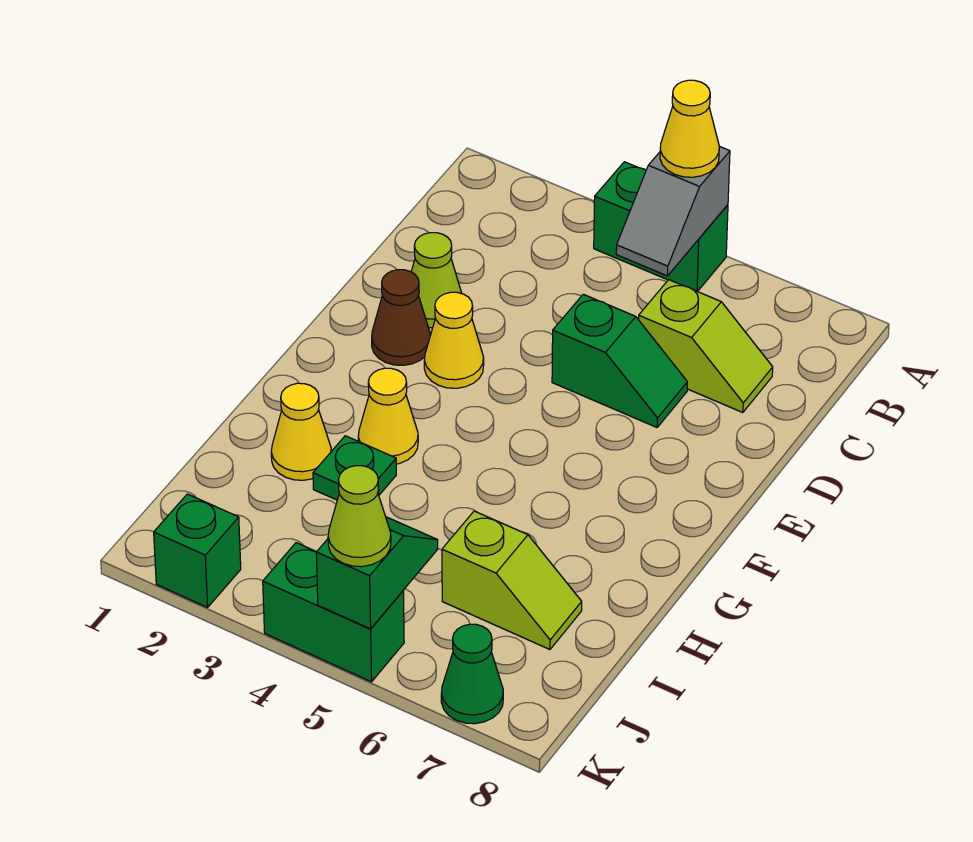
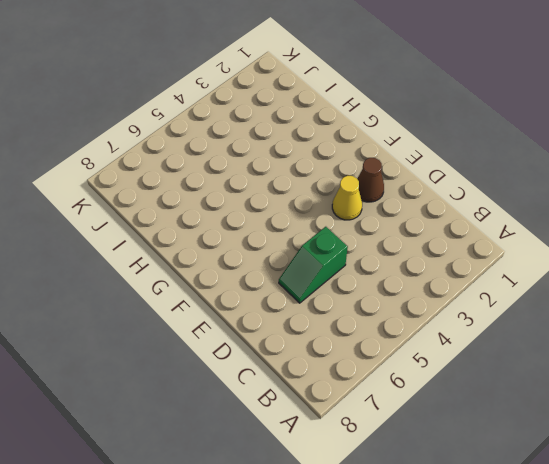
none -> green 1x2 brick [594,162,728,292]
none -> lime 1x2 slope [639,280,773,413]
none -> lime 1x1 cone [411,233,462,328]

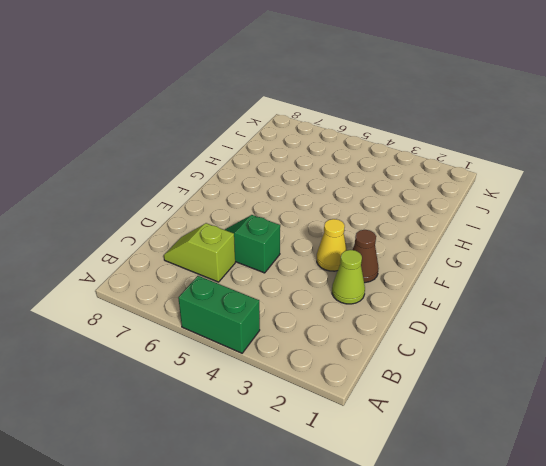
none -> yellow 1x1 cone [358,368,418,464]
none -> yellow 1x1 cone [271,383,331,480]
none -> green 1x1 plate [313,436,396,500]

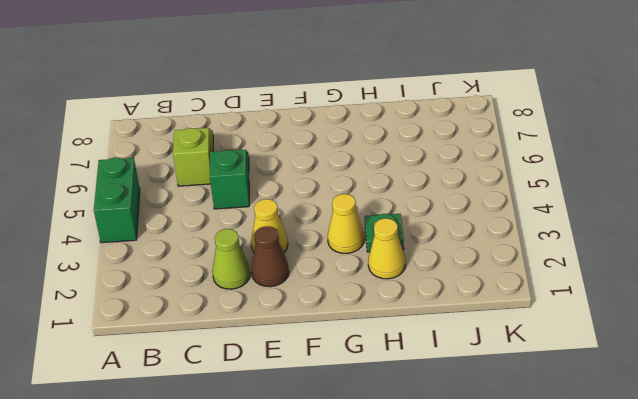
none -> lime 1x2 slope [442,511,582,649]
none -> green 1x1 brick [154,494,241,607]
none -> green 1x2 brick [263,543,404,682]

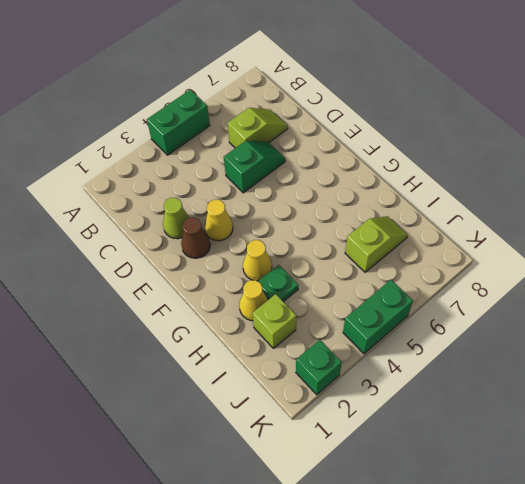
lime 1x1 brick [252,294,296,348] -> none
none -> green 1x1 cone [441,624,503,724]
none -> grey 1x2 slope [616,146,730,276]
none -> green 1x2 slope [316,517,438,629]

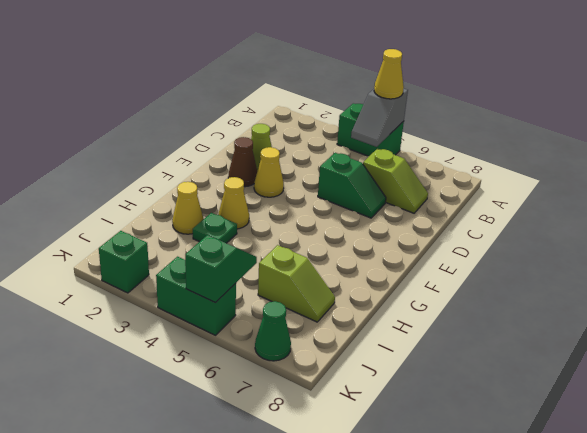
none -> lime 1x1 cone [328,466,391,567]

